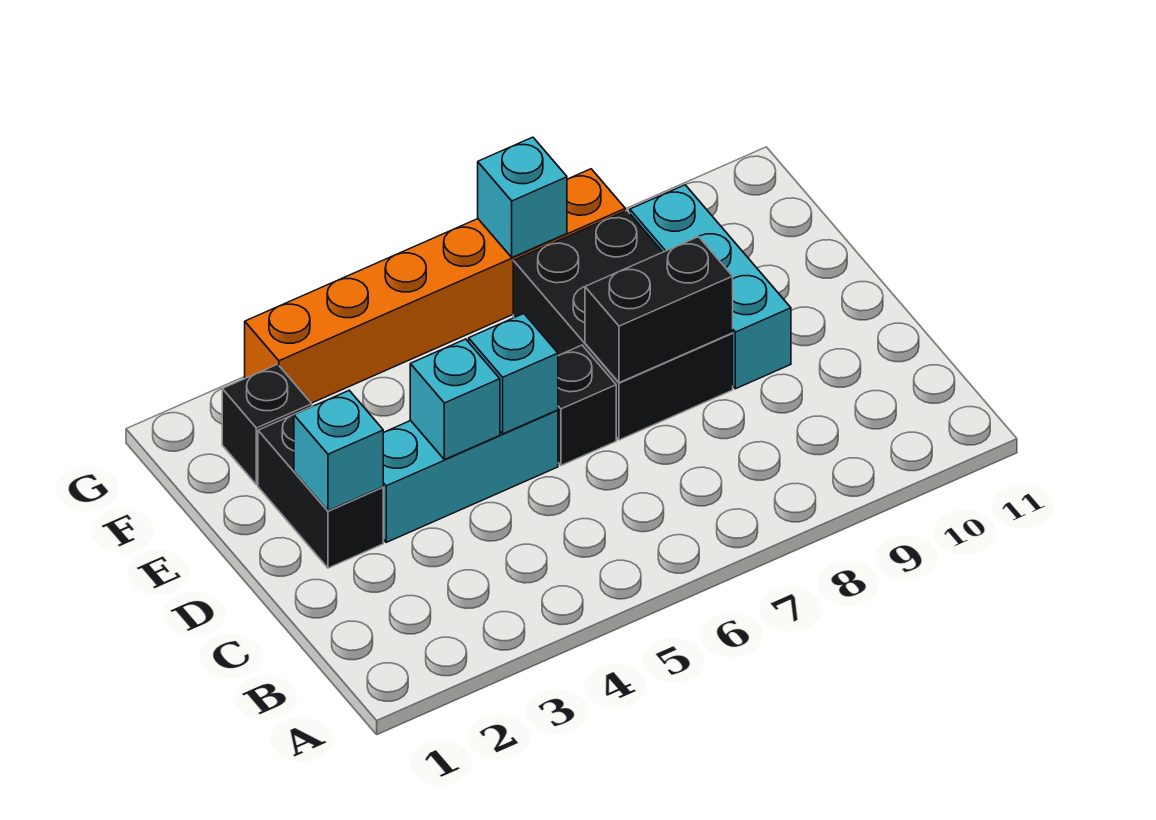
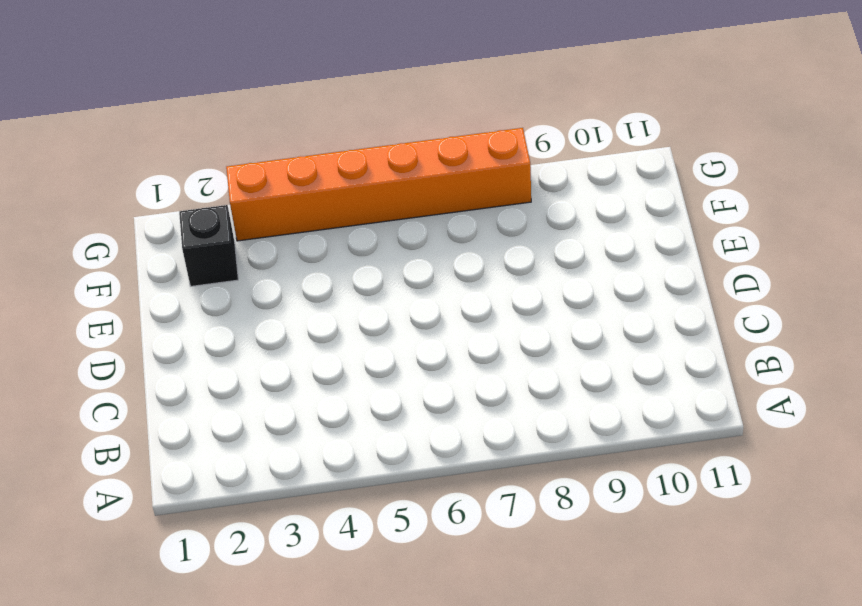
none -> black 1x2 brick [258,415,383,568]
none -> cyan 1x3 brick [383,410,558,542]
none -> black 1x1 brick [558,345,616,465]

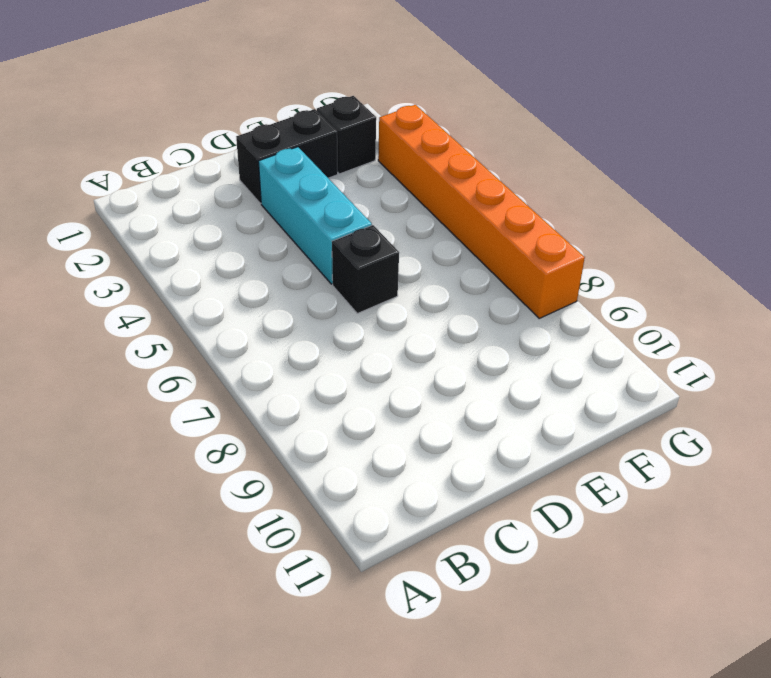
none -> black 2x3 brick [513,211,733,440]
none -> cyan 1x3 brick [630,185,791,389]
none -> cyan 1x1 brick [294,391,383,511]

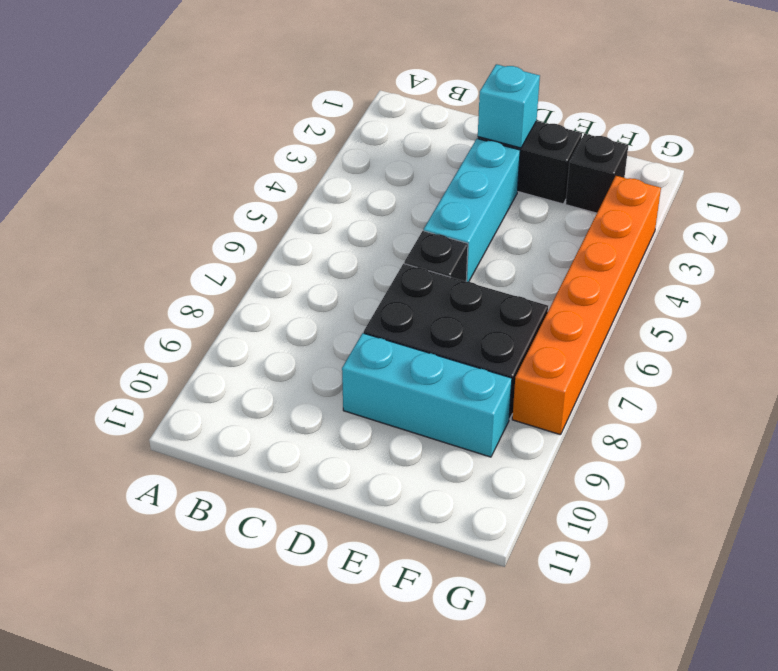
none -> cyan 1x1 brick [410,339,500,460]
none -> cyan 1x1 brick [469,314,558,434]
none -> black 1x2 brick [585,237,733,383]

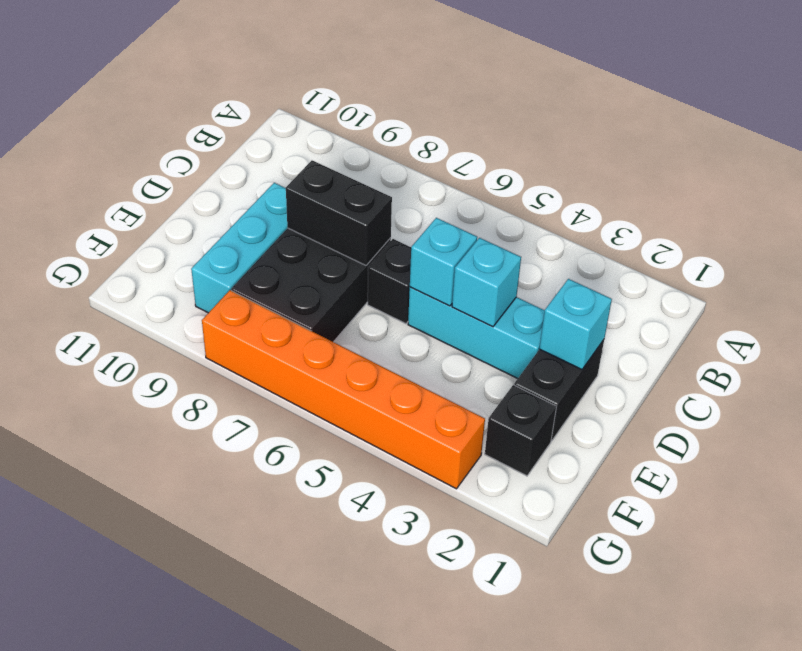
none -> cyan 1x1 brick [478,137,567,257]

